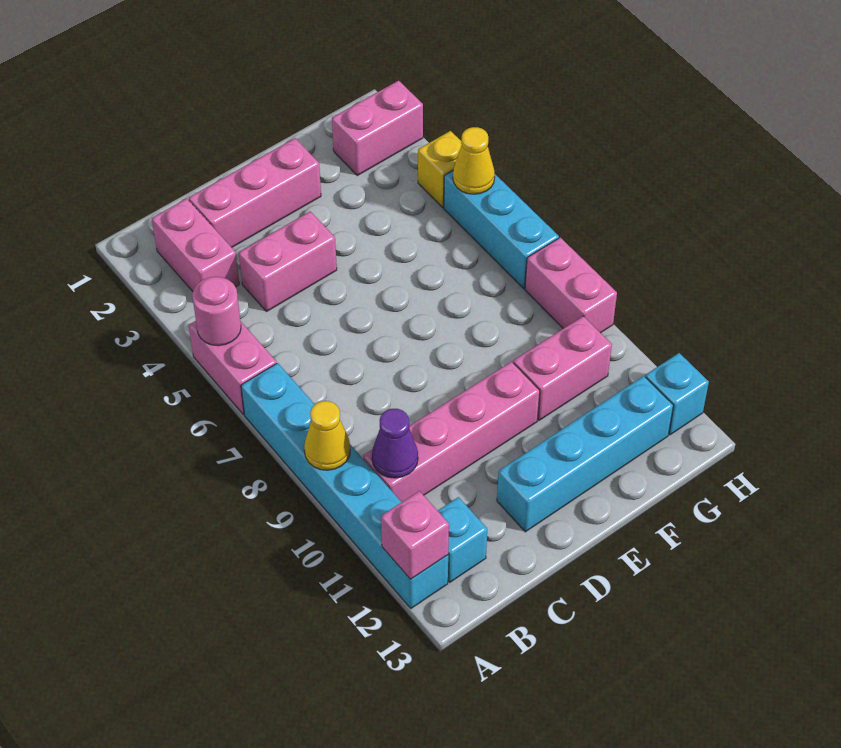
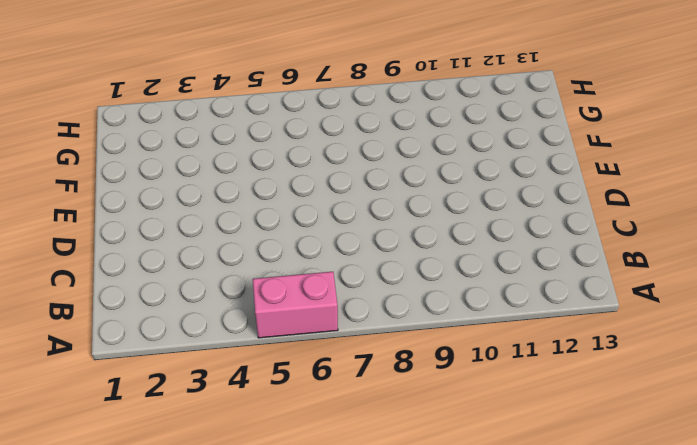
none -> cyan 1x6 brick [241,363,448,608]
none -> pink 1x2 brick [152,199,239,291]
none -> pink 1x4 brick [363,362,540,502]

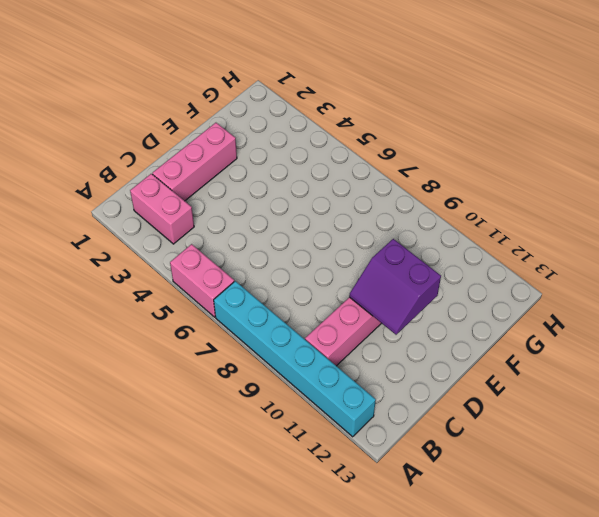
purple 2x2 slope [349,239,441,335] -> none
none -> cyan 1x1 brick [438,497,487,582]
none -> pink 1x2 brick [239,211,337,312]
none -> cyan 1x4 brick [497,376,673,532]

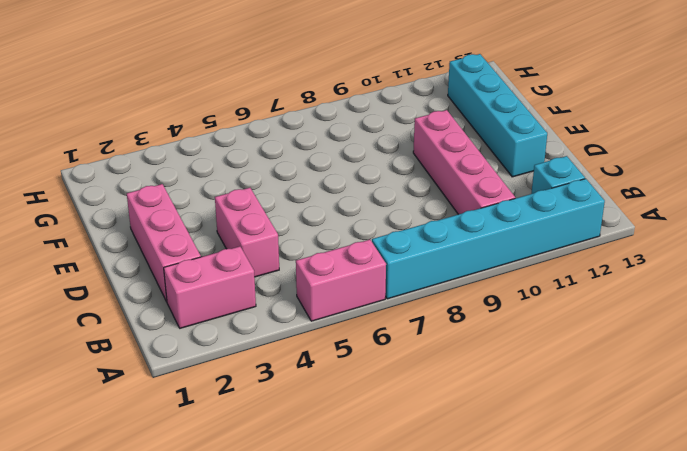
none -> pink 1x2 brick [513,316,612,420]
none -> pink 1x2 brick [332,81,423,175]
none -> yellow 1x1 brick [418,131,462,207]

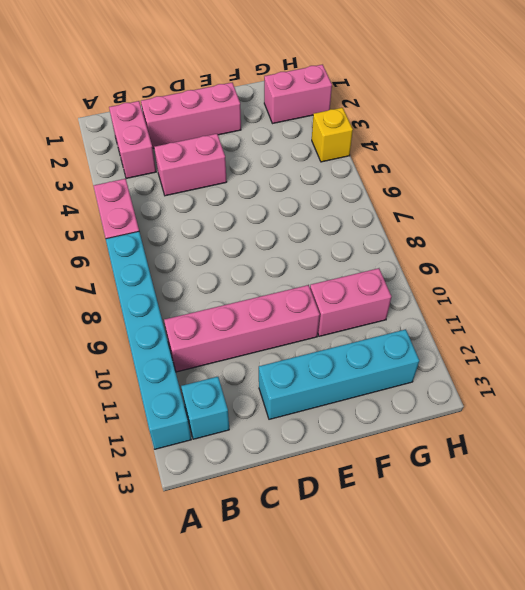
none -> cyan 1x3 brick [444,171,559,289]
none -> pink 1x2 brick [525,237,617,333]
none -> cyan 1x1 brick [645,353,709,435]

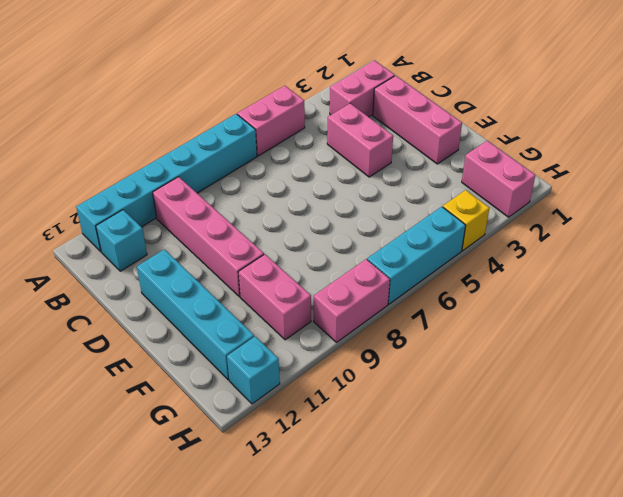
none -> pink 1x1 round brick [192,277,241,346]
none -> yellow 1x1 cone [304,401,350,470]
none -> pink 1x1 brick [381,491,449,579]

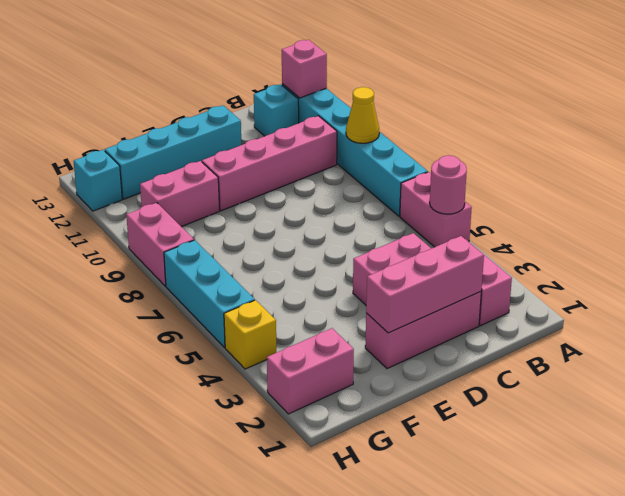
pink 1x3 brick [366,236,484,333] -> none
none -> purple 1x1 cone [372,409,418,478]
none -> yellow 1x1 cone [453,127,495,194]

